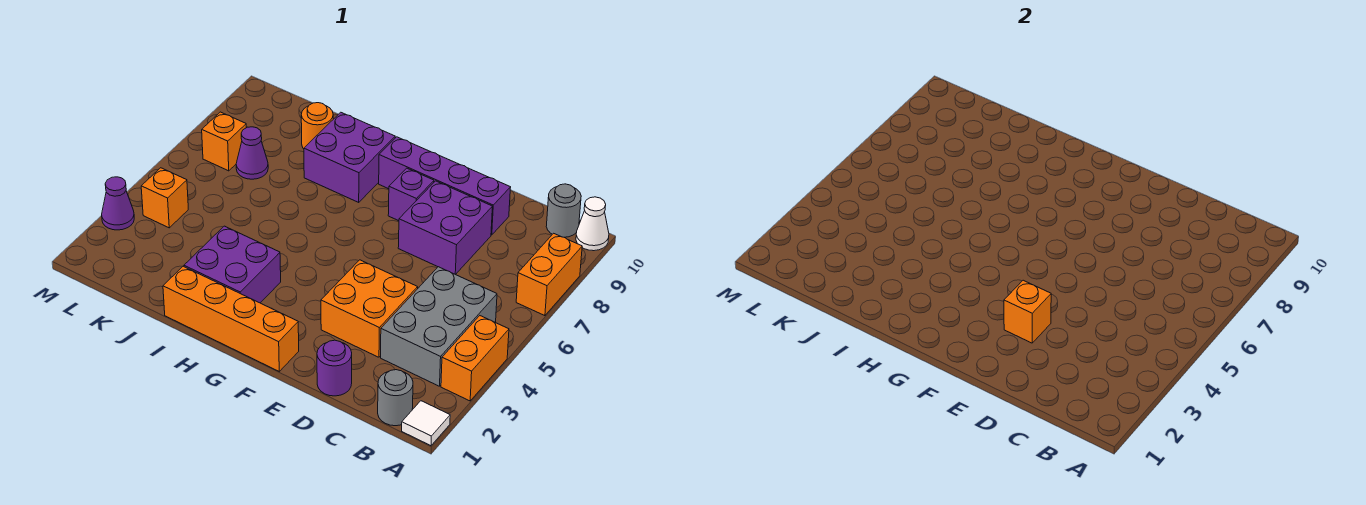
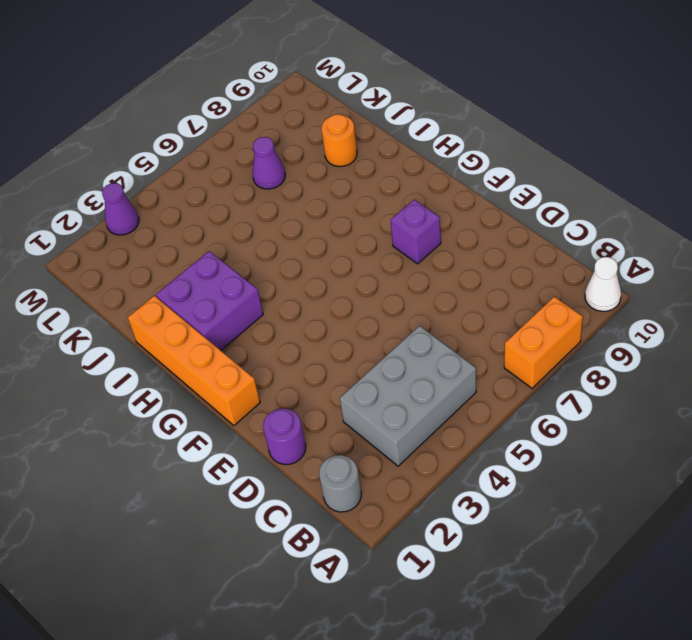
none -> white 1x1 tile [402,401,450,446]
none -> orange 1x2 brick [441,316,509,401]
none -> grey 1x1 round brick [546,184,581,237]

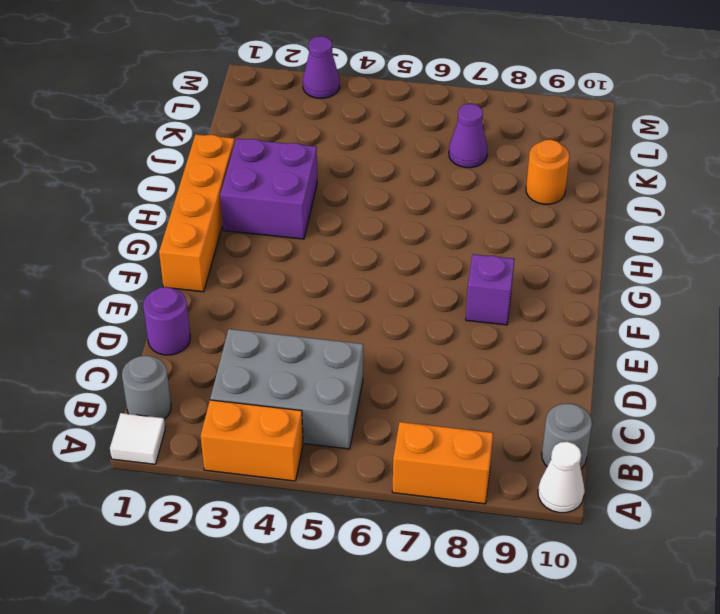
none -> orange 2x2 brick [321,260,418,357]
none -> purple 2x2 brick [398,181,492,274]
none -> purple 1x4 brick [379,137,511,235]

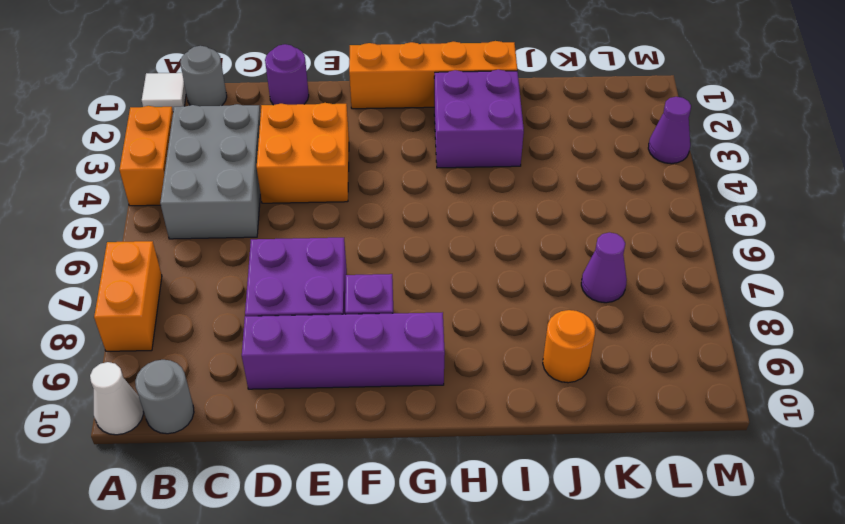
none -> purple 2x2 brick [304,112,395,202]
none -> orange 1x1 brick [141,168,188,228]
none -> orange 1x1 brick [202,112,246,171]

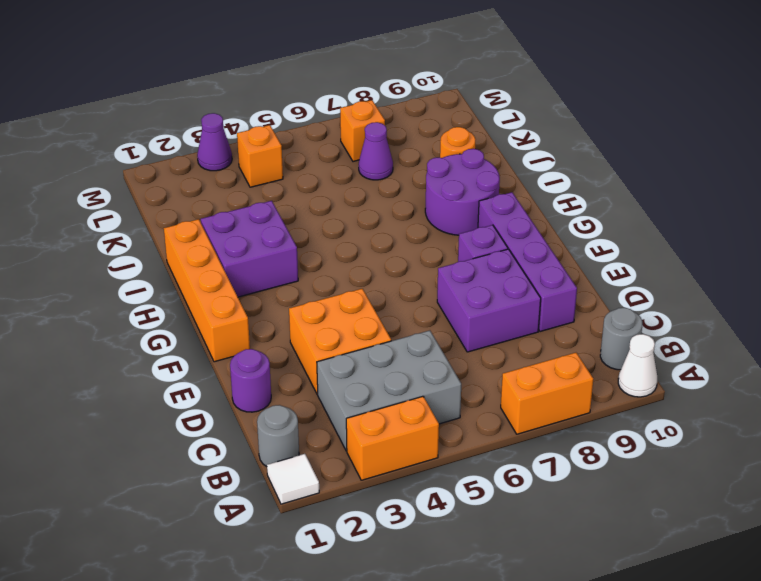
purple 2x2 round brick [425,149,500,235] -> purple 2x2 brick [304,112,395,202]
none -> orange 1x1 brick [1004,280,1051,343]

